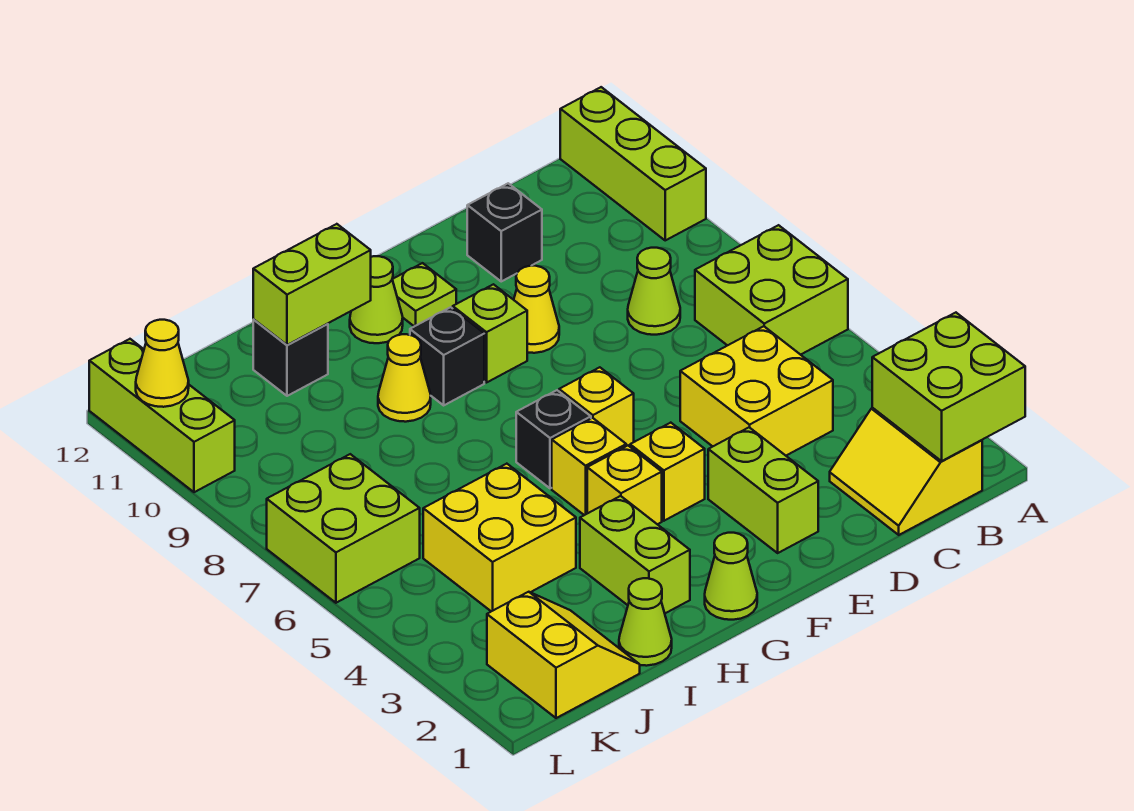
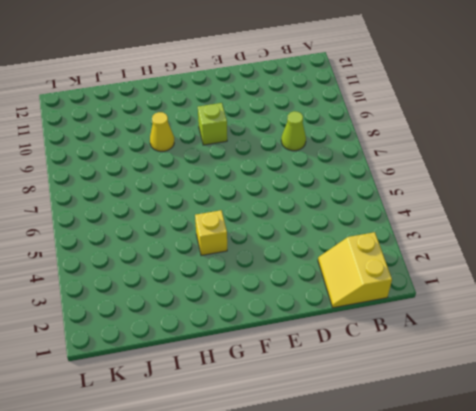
none -> lime 2x2 brick [695,225,848,355]
none -> lime 1x3 brick [560,87,706,240]
none -> yellow 2x2 brick [680,326,833,456]

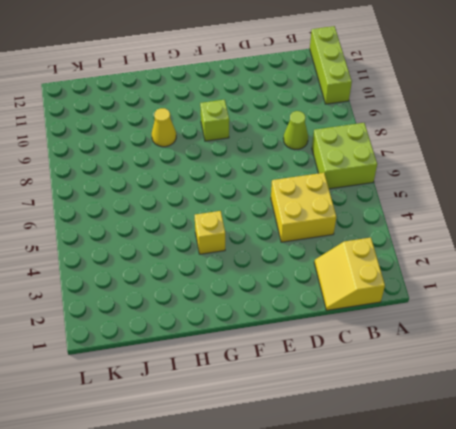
none -> black 1x1 brick [467,183,542,281]
none -> lime 1x2 brick [708,427,818,553]
none -> yellow 1x1 cone [514,266,559,353]

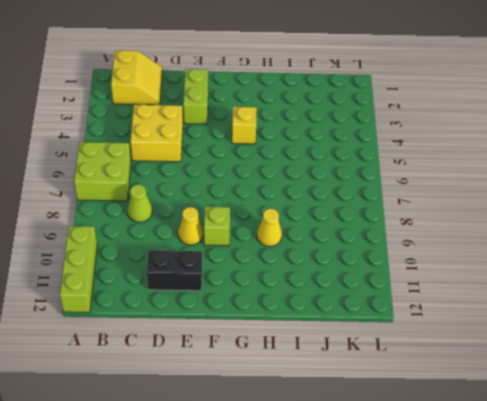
black 1x2 brick [147,250,202,291] -> black 1x1 brick [467,183,542,281]
none -> yellow 1x1 brick [630,423,705,521]
none -> yellow 1x1 brick [559,367,634,446]
none -> lime 1x1 plate [392,263,456,326]

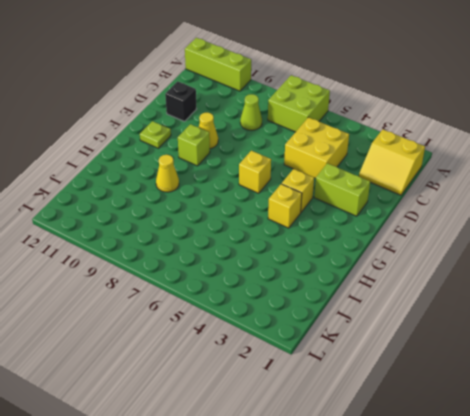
none -> lime 1x1 cone [705,533,757,620]
none -> yellow 1x1 brick [552,418,626,515]
none -> black 1x1 brick [516,390,591,488]

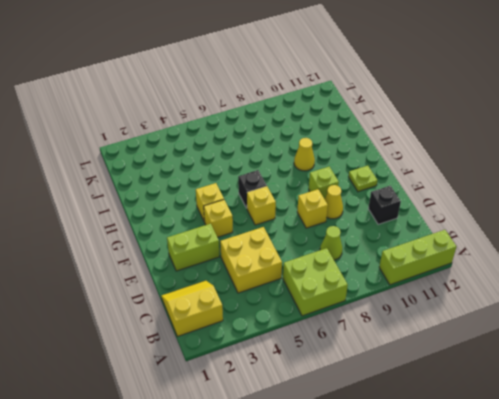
yellow 1x1 brick [297,189,328,228] -> yellow 1x1 brick moved to [552,418,626,515]
none -> lime 1x1 cone [705,533,757,620]
none -> black 1x1 brick [410,307,484,405]
none -> lime 1x1 cone [350,256,403,343]

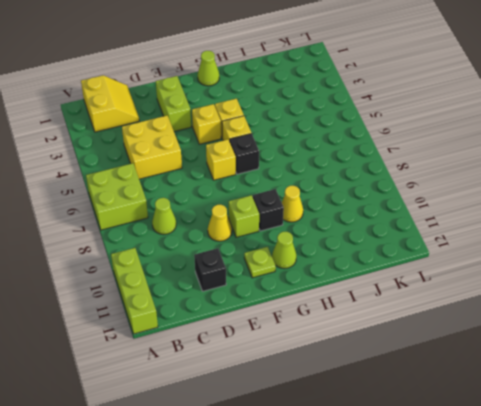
none -> lime 1x2 brick [580,496,690,613]
none -> lime 1x1 cone [619,578,672,666]
none -> yellow 2x2 brick [423,464,576,611]

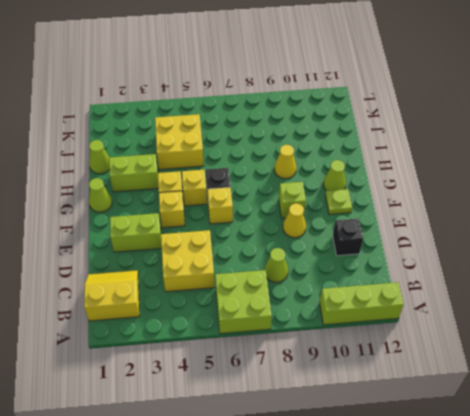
none -> black 1x1 brick [410,307,484,405]
none -> black 1x1 brick [253,320,328,396]
none -> yellow 2x2 slope [487,592,640,718]

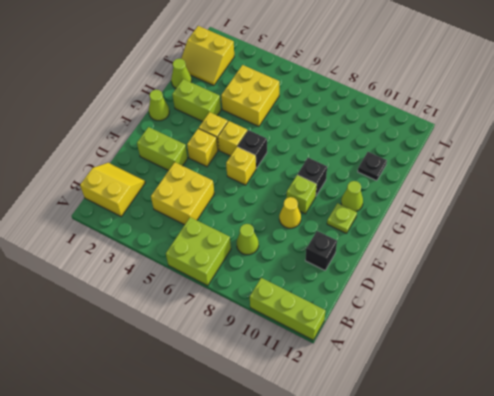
black 1x1 plate [358,152,387,181] -> black 1x1 brick [253,320,328,396]
none -> yellow 1x1 cone [378,334,431,422]
none -> lime 2x2 brick [267,454,420,603]
none -> lime 1x3 brick [89,339,235,492]

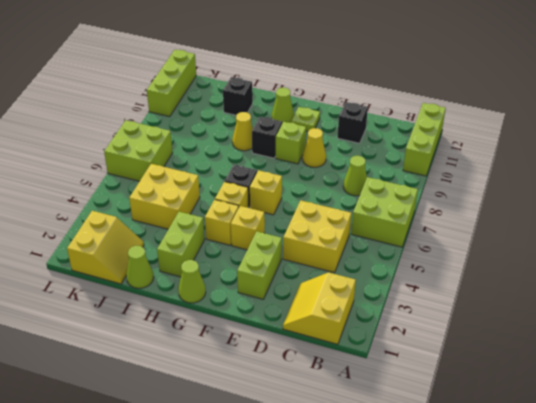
none -> lime 2x2 brick [872,313,1025,461]
none -> lime 1x2 brick [253,224,371,345]
none -> yellow 1x1 cone [136,320,189,407]

